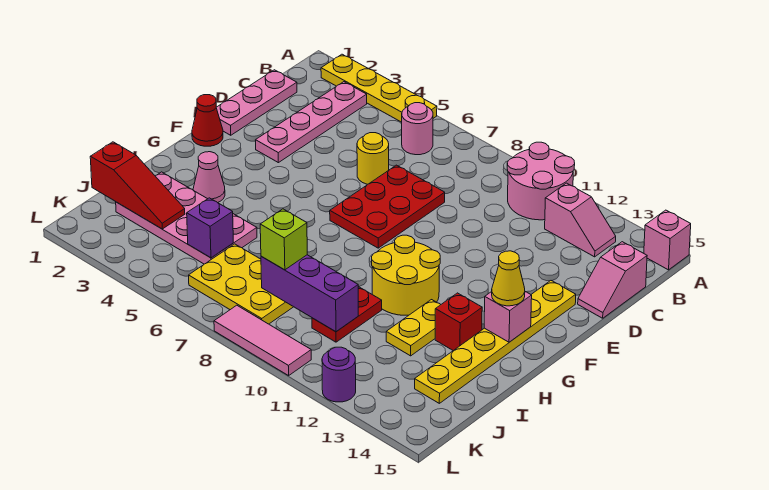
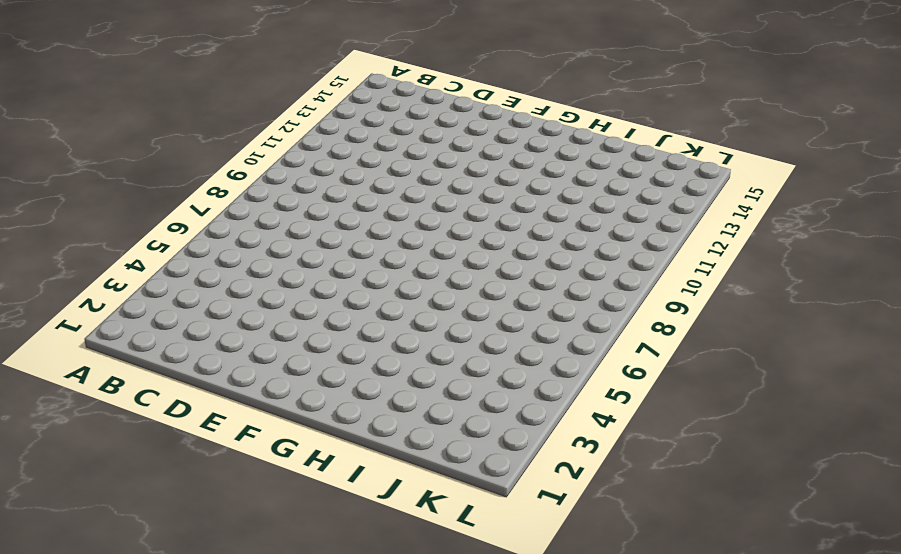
none -> yellow 1x4 plate [321,54,437,122]
none -> pink 2x2 round brick [507,142,575,220]
none -> pink 1x1 brick [644,210,691,270]

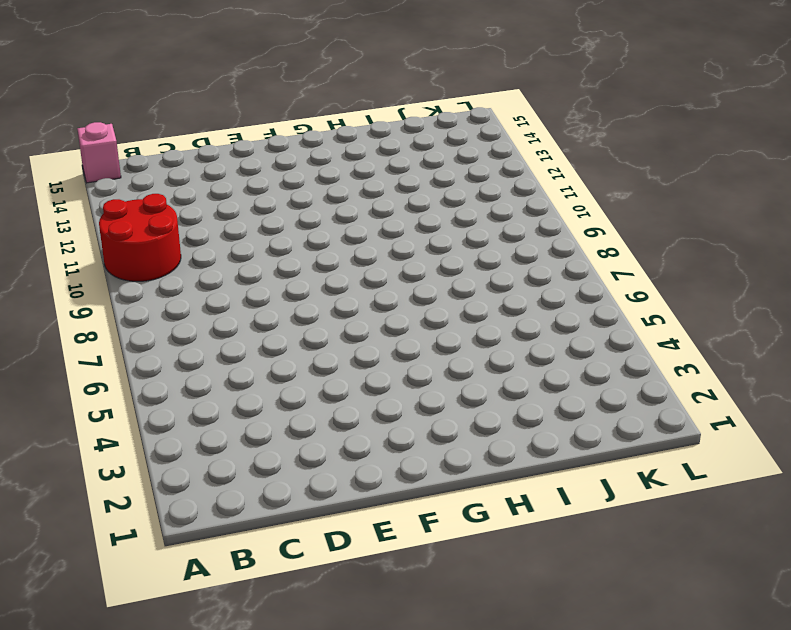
red 2x2 round brick [99,194,181,281] -> pink 2x2 round brick [507,142,575,220]
none -> yellow 1x4 plate [321,54,437,122]
none -> pink 1x4 plate [256,82,367,163]
none -> pink 1x1 round brick [402,103,433,155]

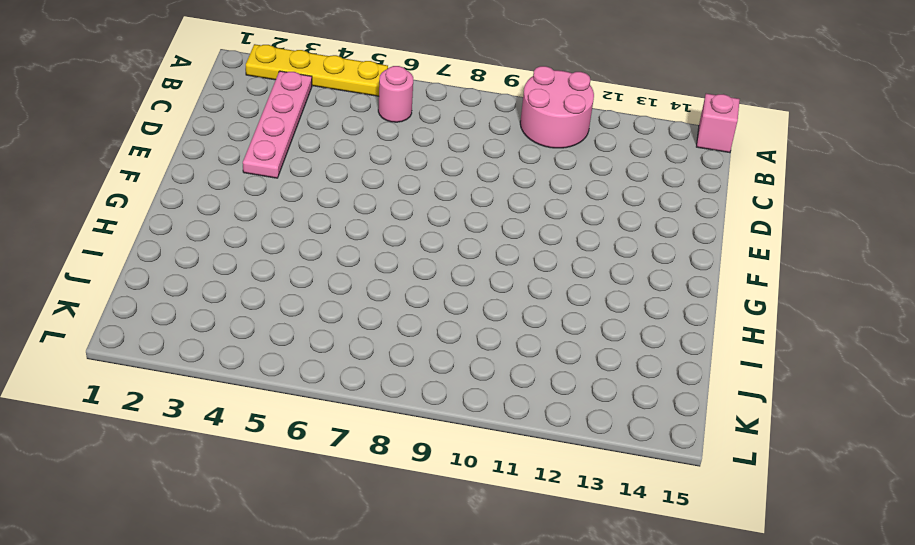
none -> pink 1x2 slope [545,183,616,257]
none -> pink 1x3 plate [216,70,297,135]
none -> pink 1x2 slope [578,242,647,318]

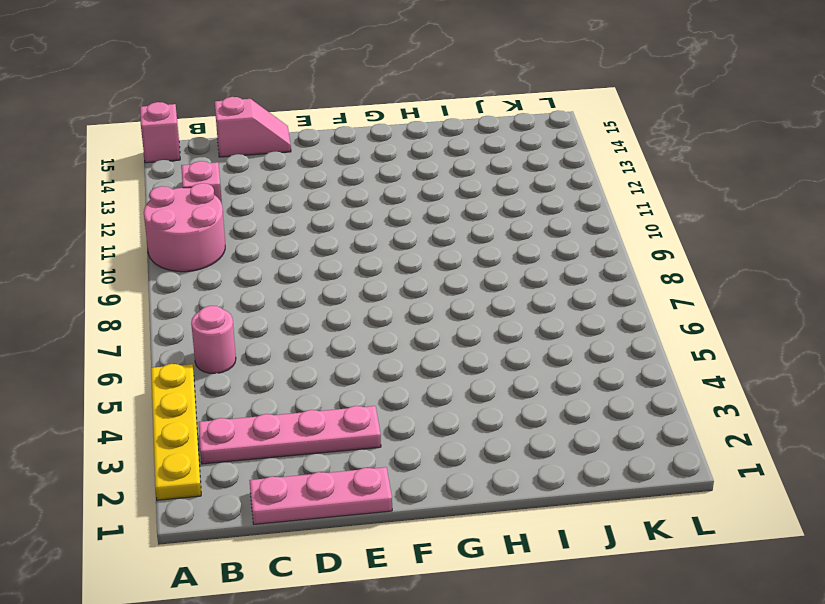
none -> yellow 1x1 round brick [357,133,389,184]
none -> red 2x3 plate [330,165,445,248]
none -> yellow 1x6 plate [415,281,576,403]

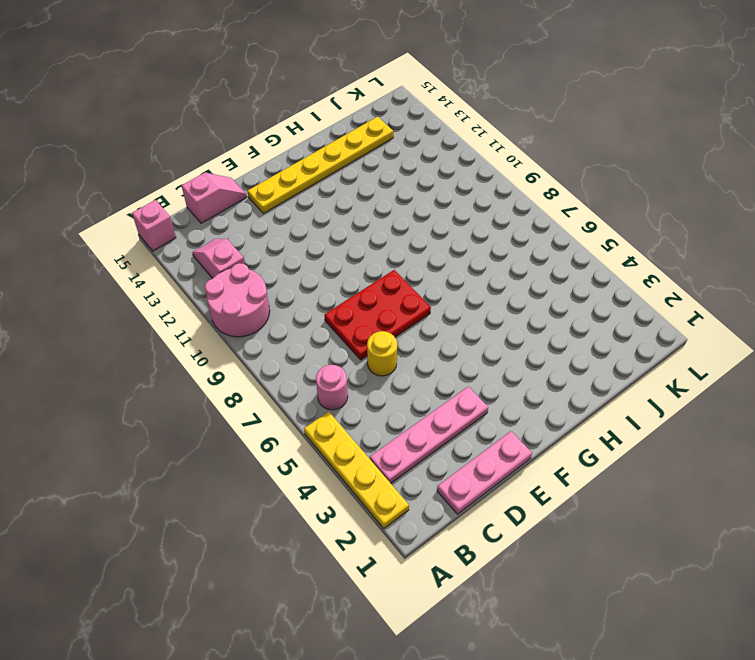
none -> red 1x1 cone [192,95,223,146]
none -> yellow 2x2 round brick [372,235,440,315]
none -> pink 1x1 cone [193,152,225,203]

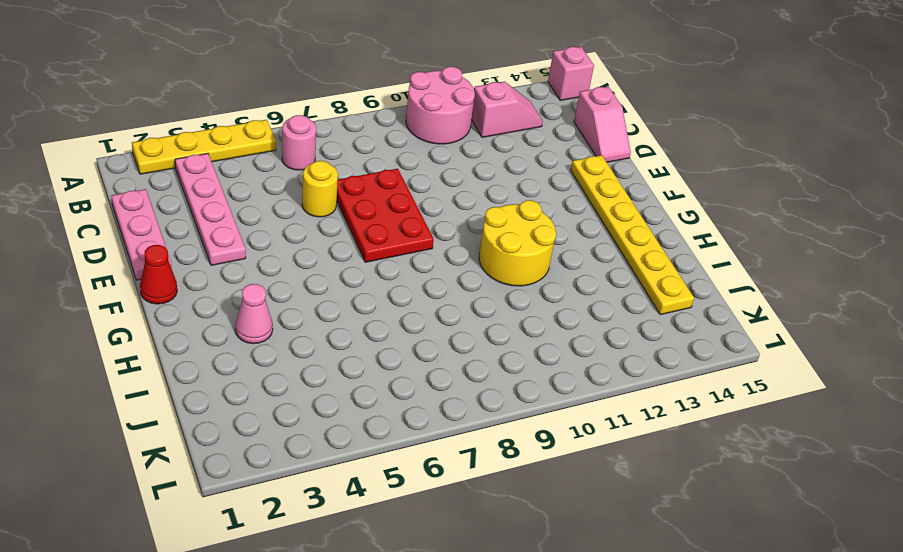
none -> yellow 1x2 plate [386,300,441,356]
none -> red 1x1 brick [435,293,482,351]
none -> pink 2x4 plate [116,172,257,264]

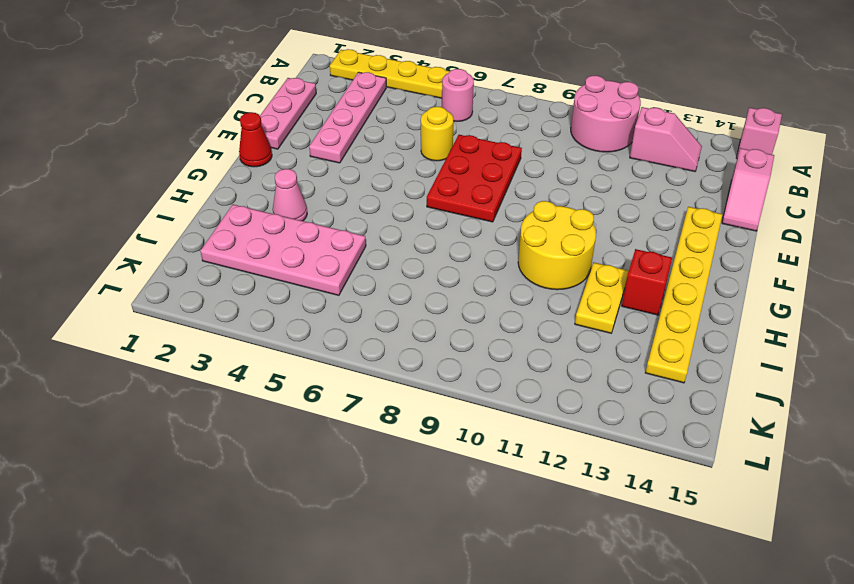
none -> red 1x2 plate [312,287,382,342]
none -> yellow 2x3 plate [189,244,293,324]
none -> pink 1x3 tile [214,305,311,376]

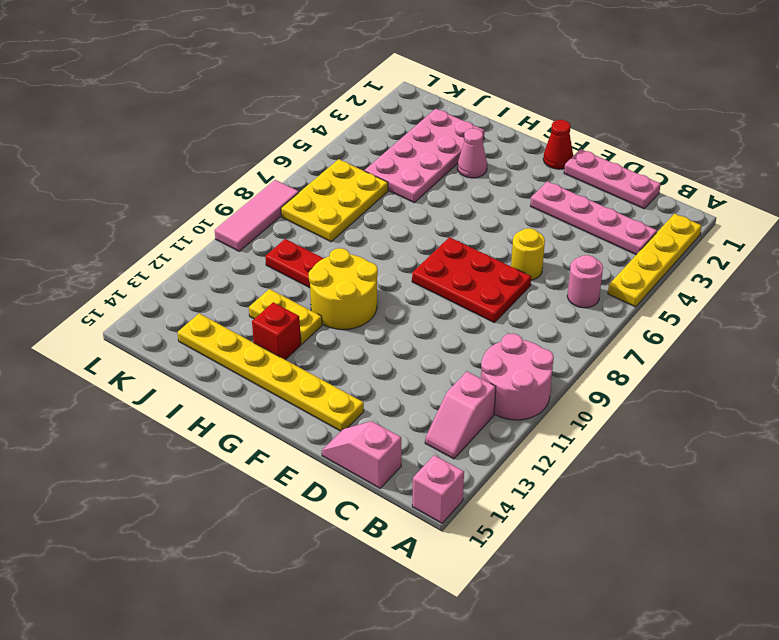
none -> purple 1x1 round brick [322,347,356,402]
none -> pink 1x1 brick [484,292,532,342]
none -> red 1x3 slope [90,142,185,229]

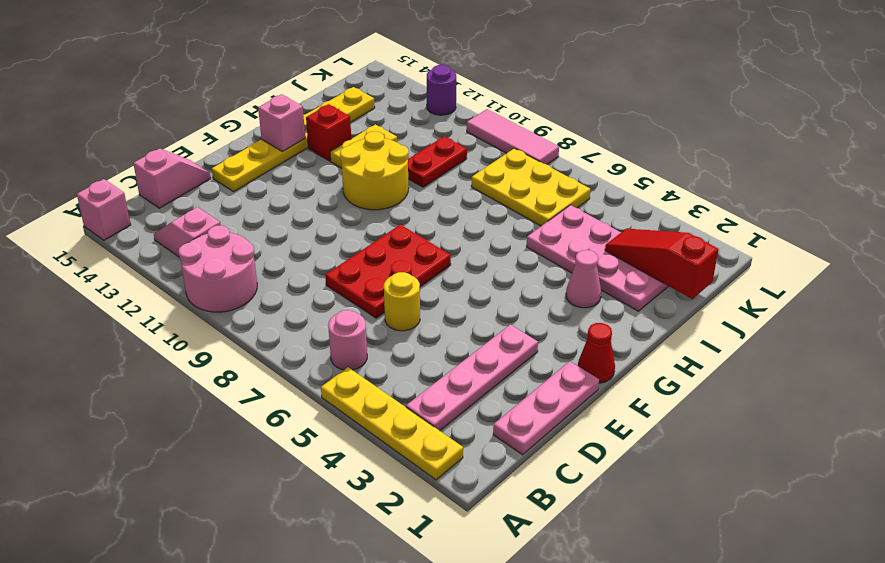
none -> purple 1x1 brick [187,198,233,258]
none -> purple 1x3 brick [261,255,359,332]
none -> yellow 1x1 cone [492,251,525,306]

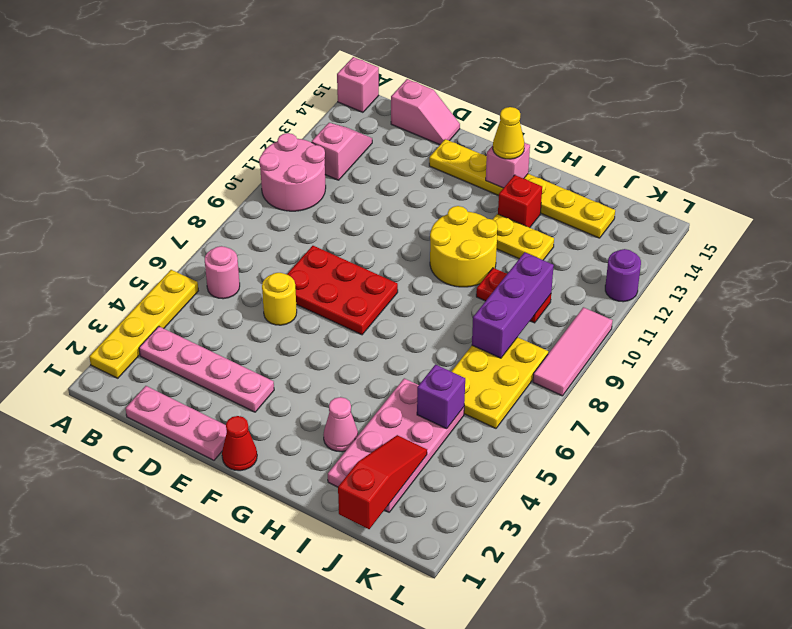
none -> lime 1x1 brick [260,209,307,270]

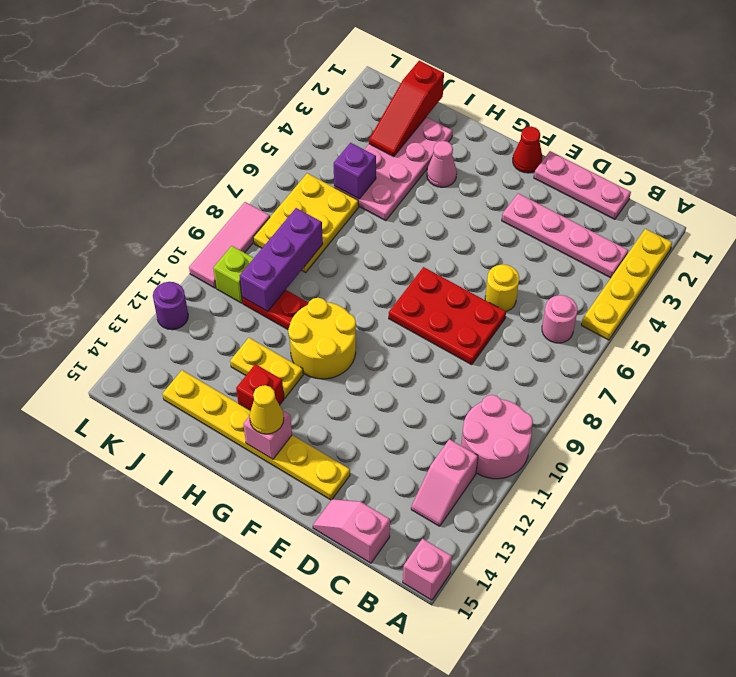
lime 1x1 brick [213,246,254,303] -> lime 1x1 brick moved to [260,209,307,270]

